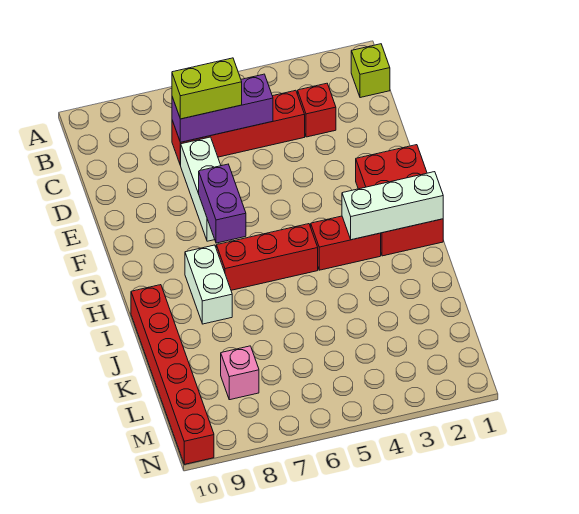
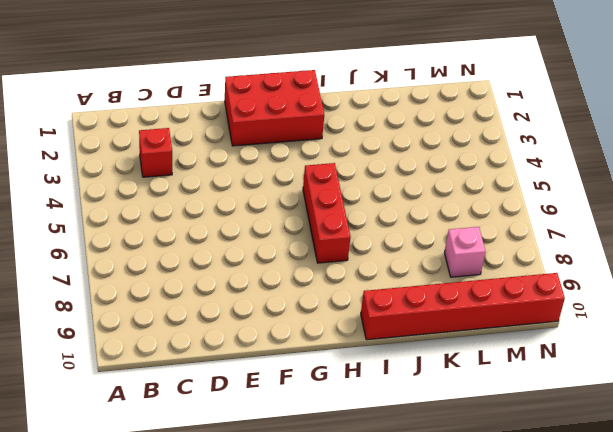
none -> lime 1x1 brick [351,44,390,98]
none -> red 1x4 brick [172,90,305,165]
none -> white 1x3 brick [180,137,221,241]

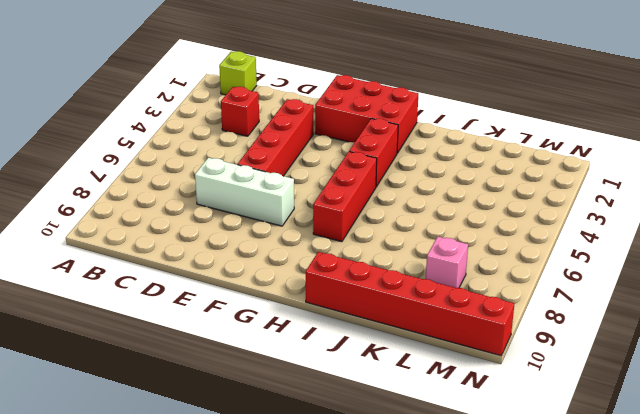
red 1x4 brick [238,99,313,176] -> red 1x4 brick moved to [172,90,305,165]
none -> white 1x2 brick [185,245,232,324]
none -> purple 1x3 brick [172,74,273,142]
none -> purple 1x2 brick [199,164,246,243]

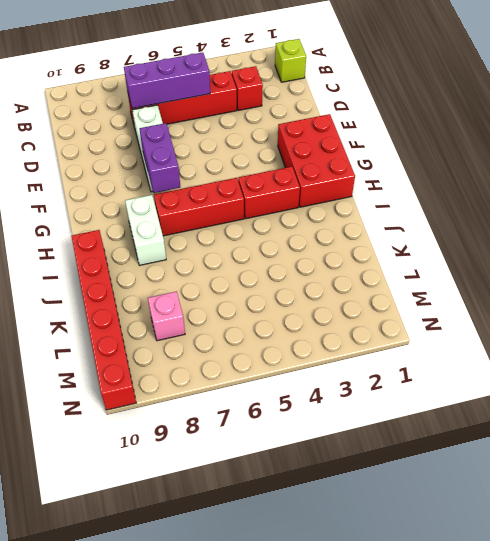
none -> white 1x3 brick [342,172,443,240]
none -> lime 1x2 brick [172,58,242,119]

